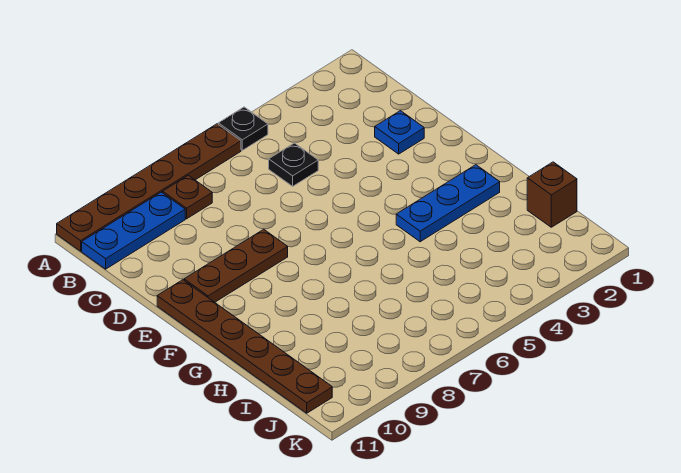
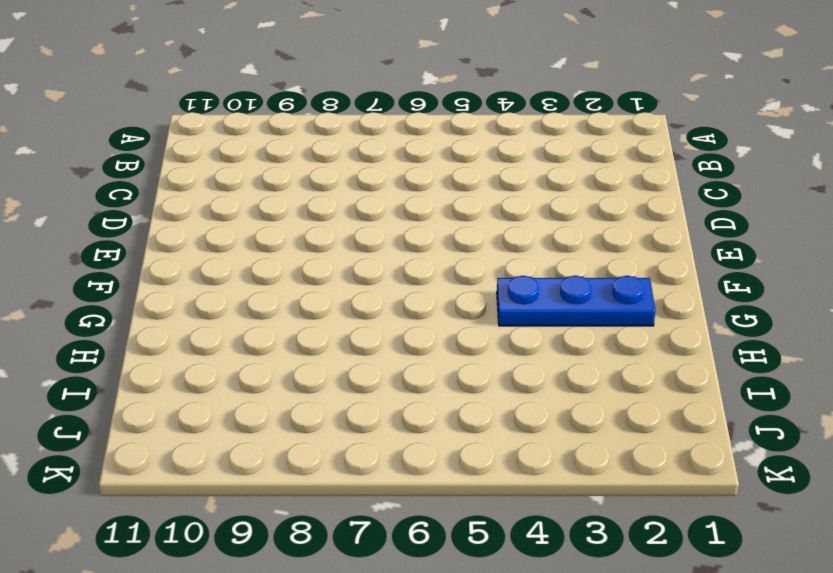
none -> black 1x1 plate [218,107,268,150]
none -> brown 1x6 plate [57,124,241,251]

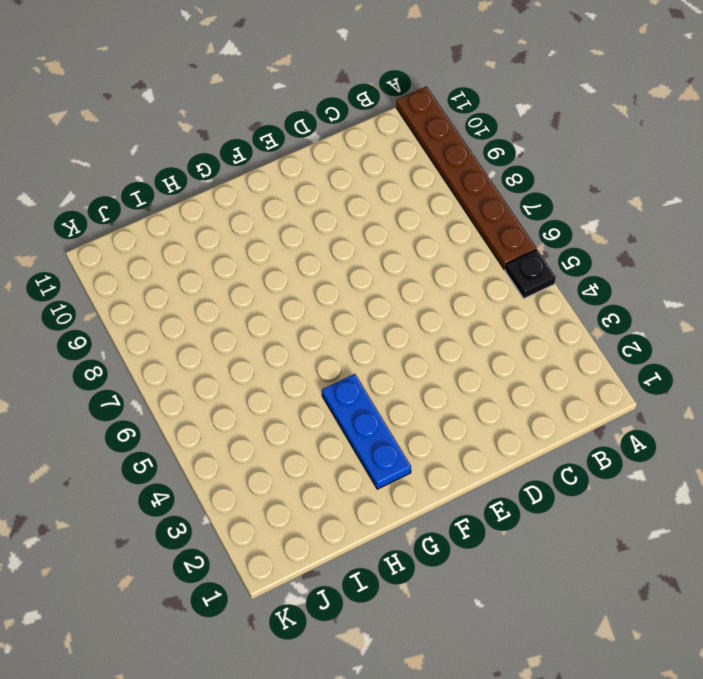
none -> brown 1x1 plate [163,175,212,219]
none -> blue 1x3 plate [82,192,185,269]

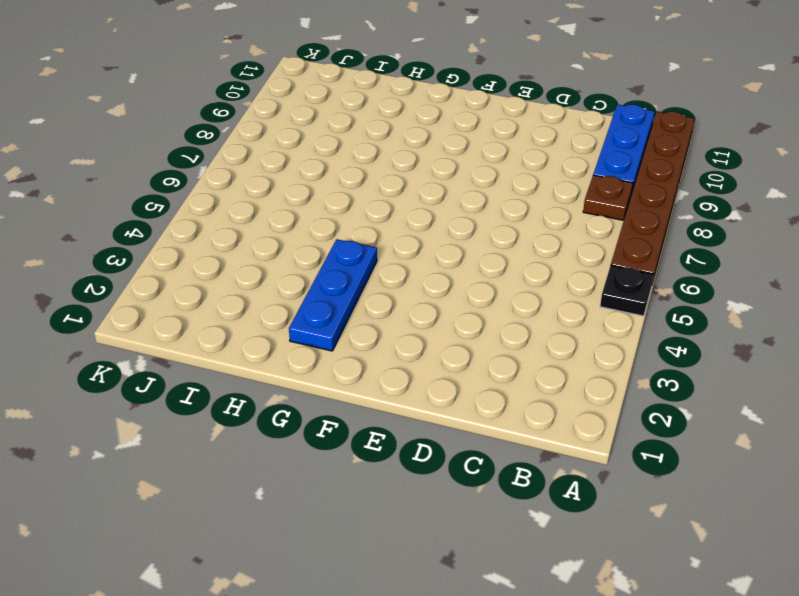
none -> black 1x1 plate [269,143,318,186]
none -> blue 1x1 plate [375,111,424,154]

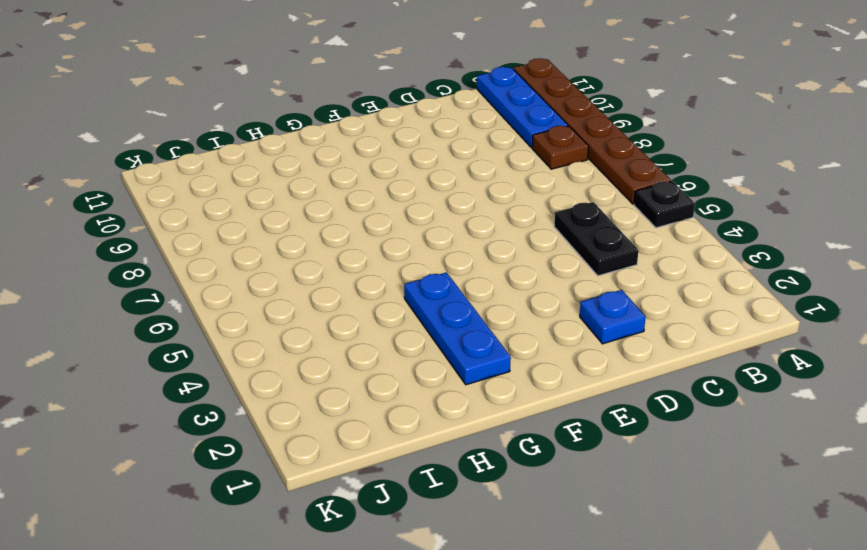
black 1x2 plate [554,202,639,276] -> black 1x1 plate [269,143,318,186]
none -> brown 1x3 plate [184,229,288,302]
none -> brown 1x6 plate [157,280,332,413]

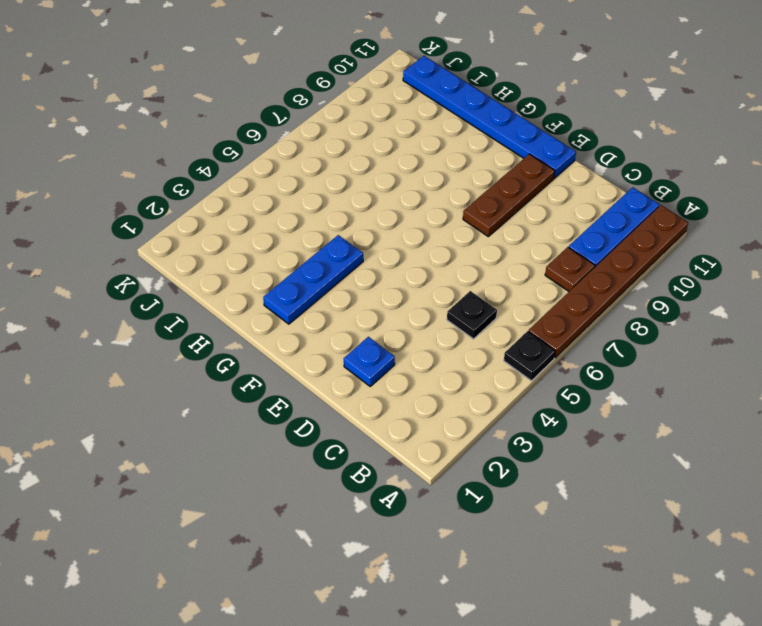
blue 1x6 plate [403,56,576,178] -> brown 1x6 plate [157,280,332,413]
none -> brown 1x1 brick [527,162,577,227]

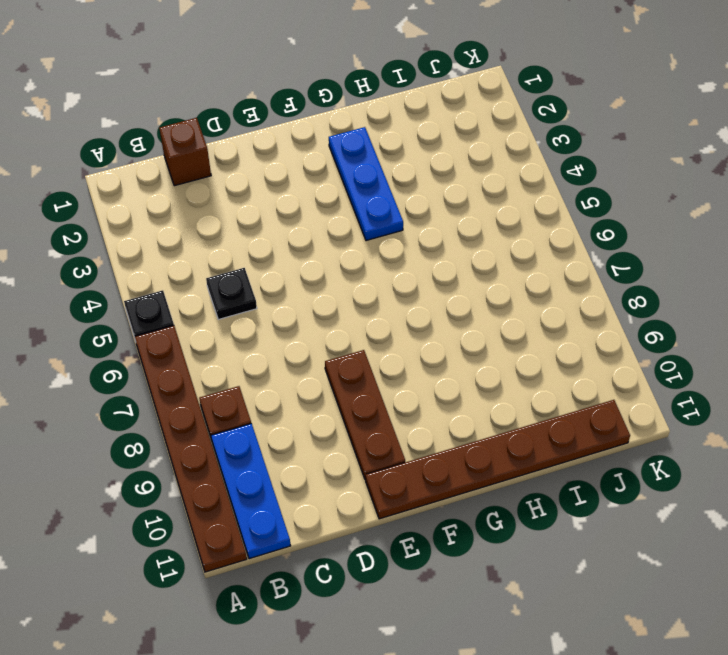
brown 1x1 brick [159,118,211,186] -> brown 1x1 brick moved to [527,162,577,227]
none -> blue 1x1 plate [375,111,424,154]

